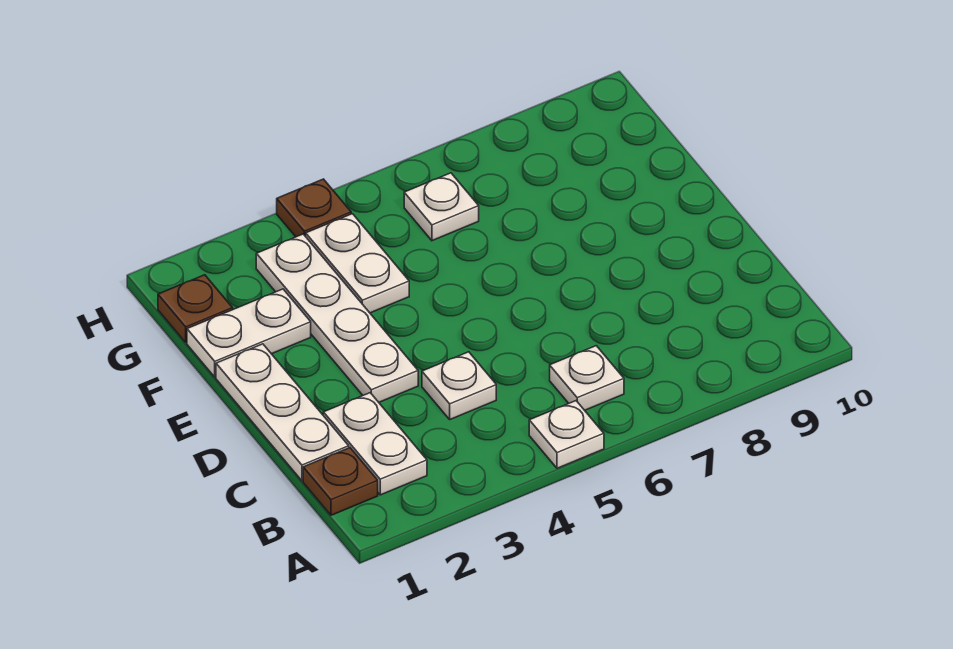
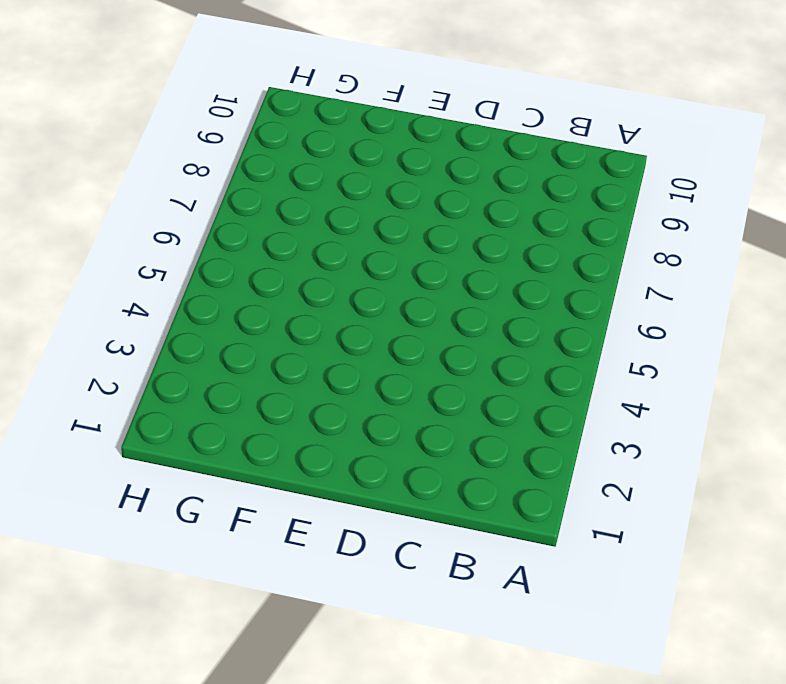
none -> white 1x1 plate [529,401,604,468]
none -> brown 1x1 plate [303,448,378,515]
none -> white 1x2 plate [323,393,427,495]

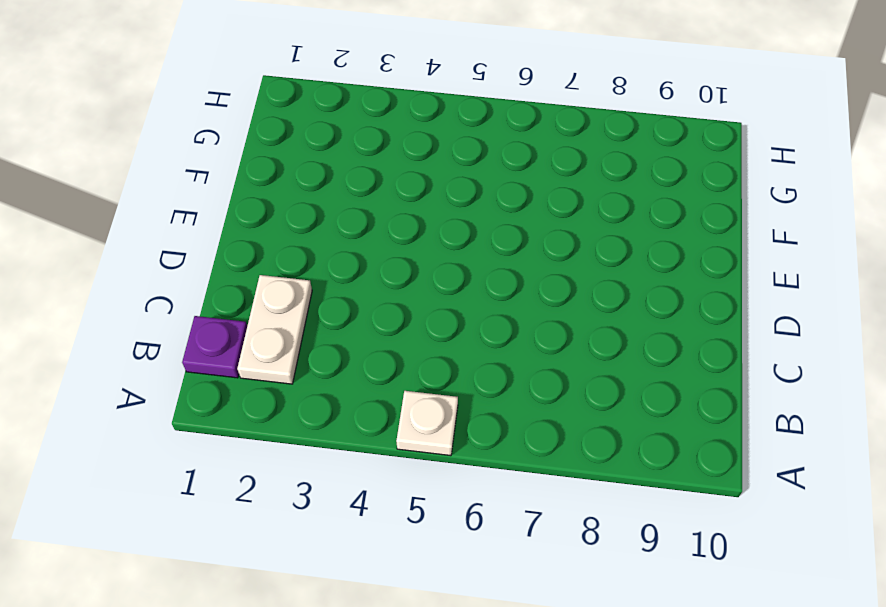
purple 1x1 plate [182,316,247,378] -> brown 1x1 plate [303,448,378,515]
none -> white 1x1 plate [550,346,624,410]
none -> white 1x3 plate [216,344,349,481]
none -> white 1x1 plate [422,352,496,419]

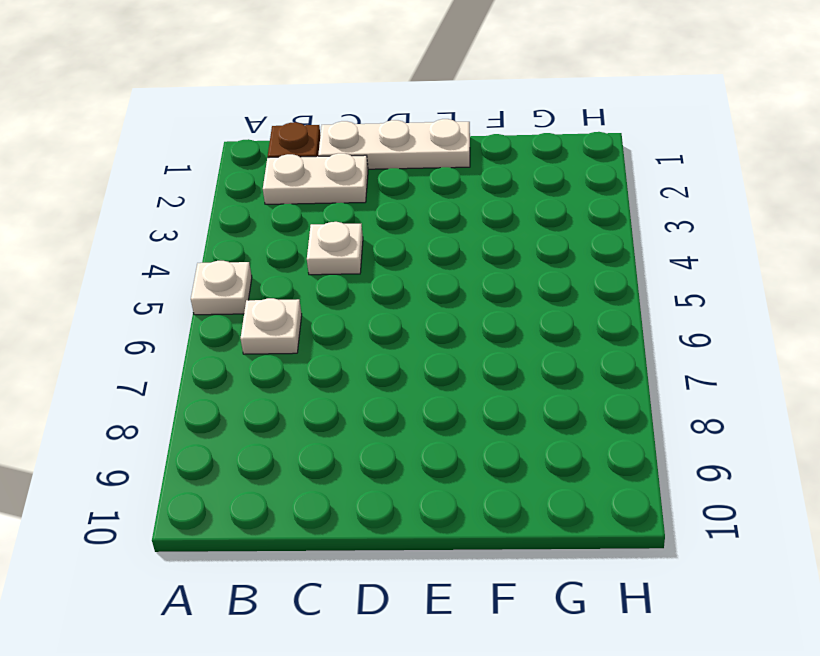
none -> white 1x4 plate [256,234,418,402]
none -> white 1x2 plate [187,289,311,377]
none -> white 1x2 plate [306,214,409,313]

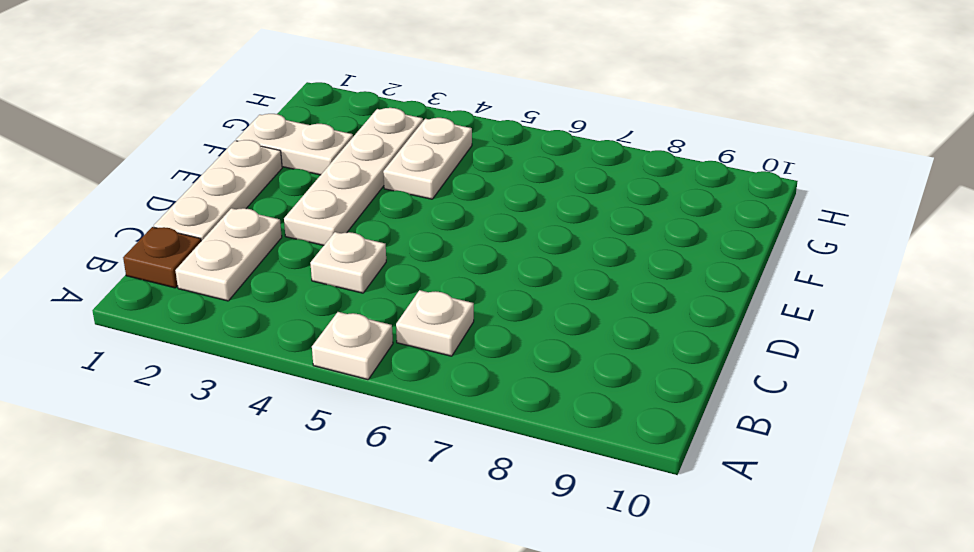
none -> brown 1x1 plate [158,275,233,342]
none -> white 1x1 plate [404,173,479,241]
none -> brown 1x1 plate [277,179,351,237]

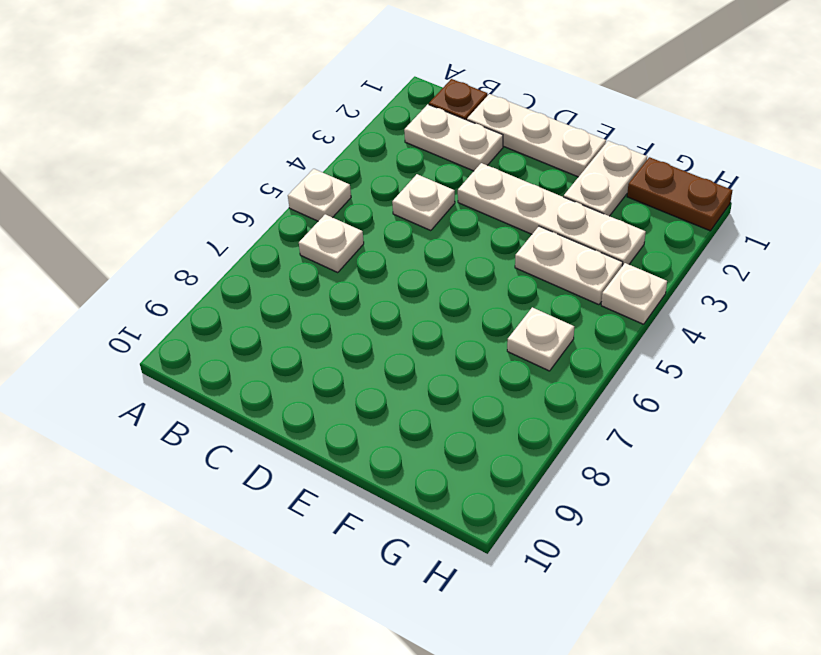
brown 1x2 plate [627,157,732,231] -> brown 1x1 plate [158,275,233,342]
white 1x1 plate [601,263,667,324] -> brown 1x1 plate [277,179,351,237]

